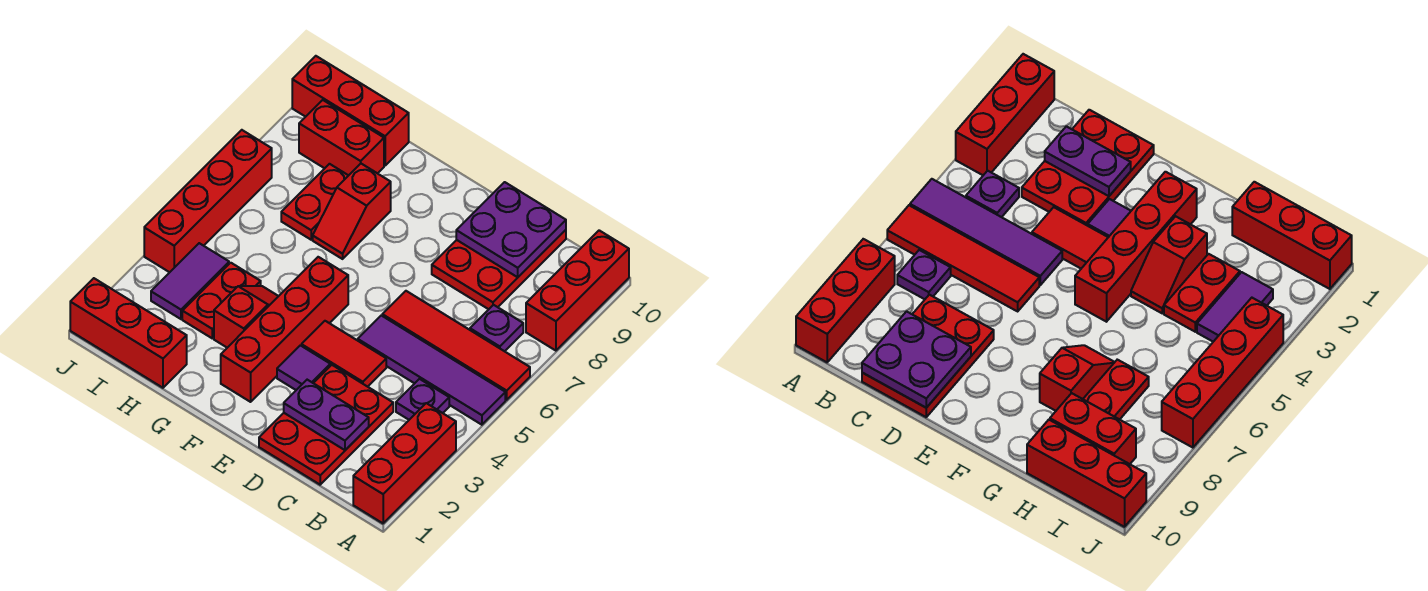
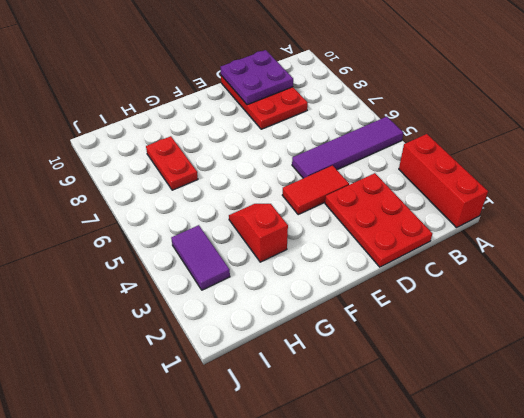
none -> red 1x4 tile [382,291,530,400]
none -> red 1x3 brick [526,230,629,351]
none -> purple 1x1 plate [396,379,449,420]

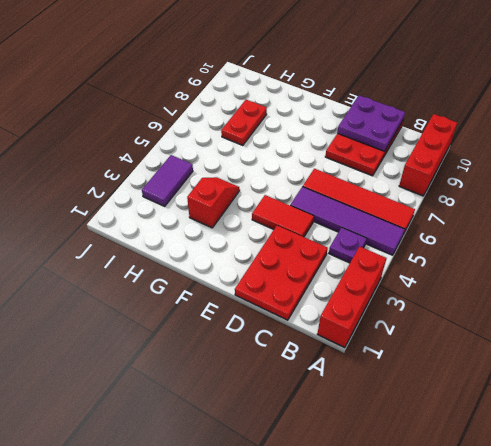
none -> purple 1x1 plate [470,305,523,351]
none -> purple 1x1 tile [277,345,330,390]
none -> red 1x4 brick [221,257,348,402]

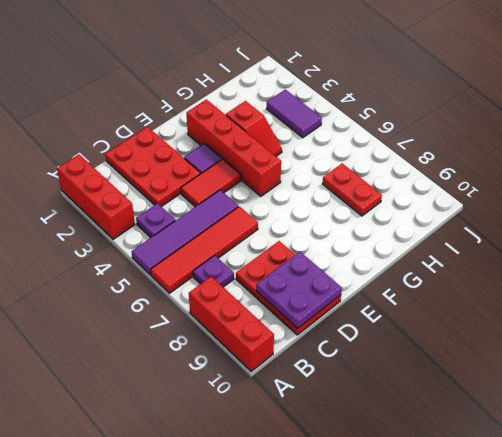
none -> red 1x2 slope [313,164,391,259]
none -> red 1x3 brick [70,278,187,388]
none -> red 1x2 plate [182,263,261,338]

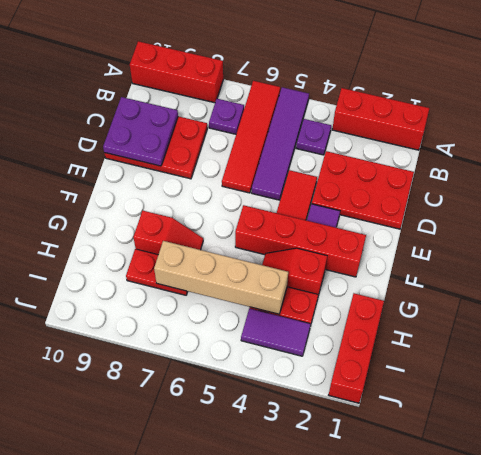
tan 1x4 brick [154,241,288,314] -> none
none -> red 1x2 brick [299,100,384,175]
none -> red 1x3 brick [292,56,409,165]
none -> red 1x4 brick [144,130,272,272]

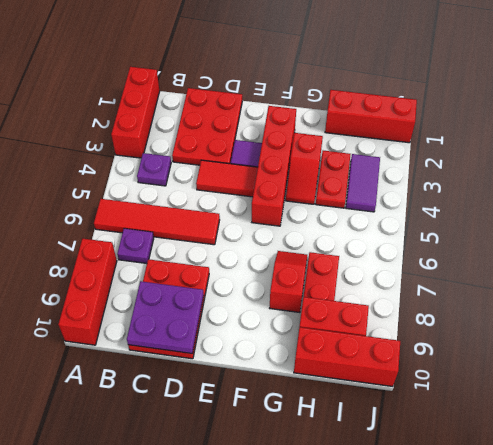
none -> purple 1x4 tile [358,315,505,425]
none -> red 1x4 brick [144,130,272,272]
none -> purple 1x2 plate [284,380,369,450]

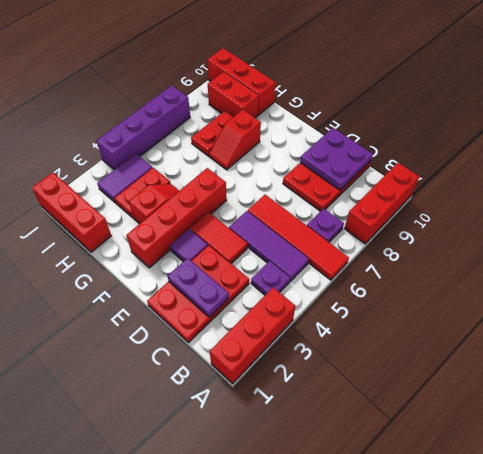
purple 1x3 tile [229,211,309,281] -> purple 1x4 tile [358,315,505,425]
purple 1x4 brick [96,86,190,170] -> red 1x4 brick [144,130,272,272]

